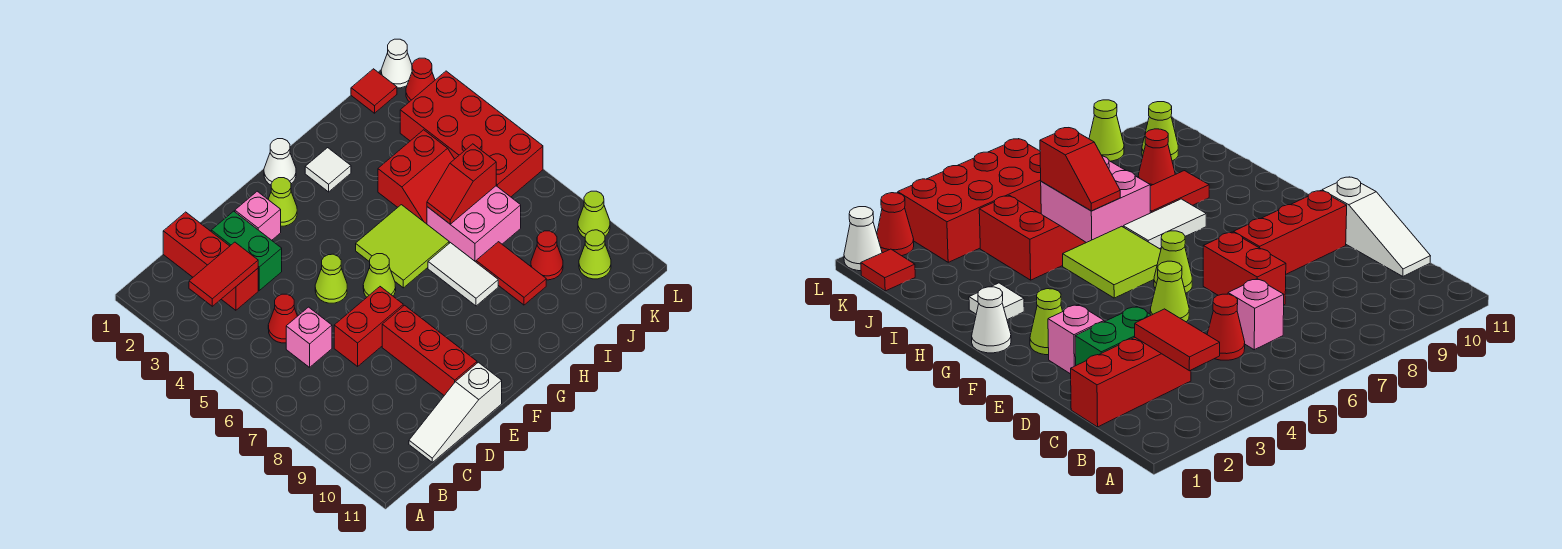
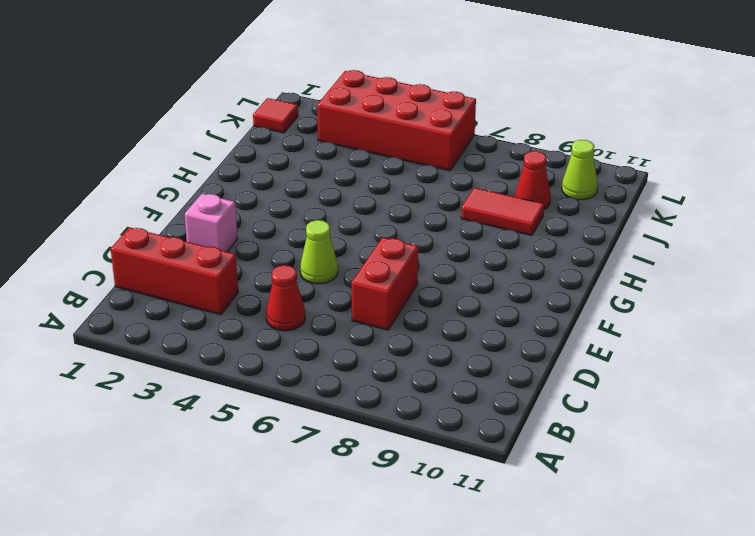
none -> pink 1x1 brick [286,307,332,367]
none -> white 1x3 slope [409,362,502,462]
none -> green 1x2 brick [211,211,282,290]

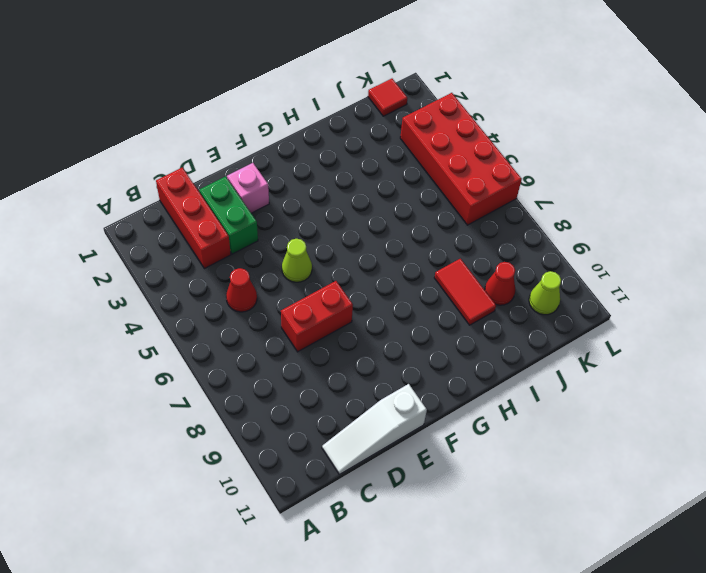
none -> pink 1x1 brick [286,307,332,367]
none -> red 1x3 brick [382,305,477,395]
none -> lime 1x1 cone [268,178,297,226]

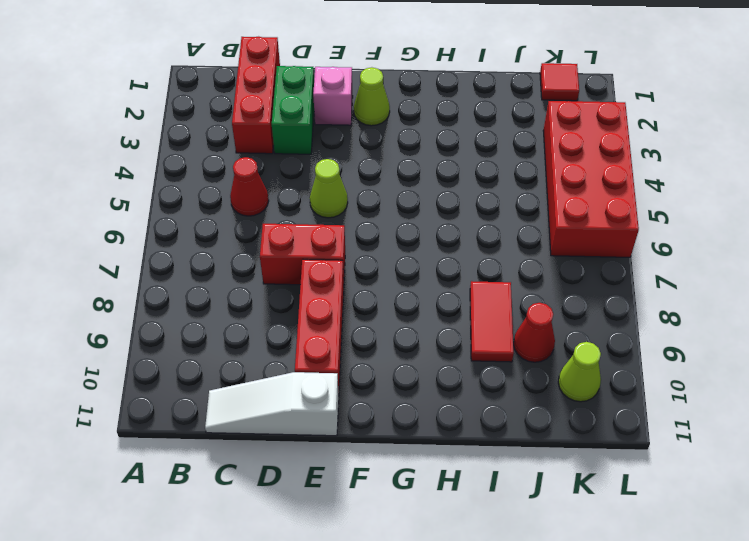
none -> pink 1x1 brick [286,307,332,367]
none -> lime 1x1 cone [363,254,396,297]
none -> white 1x1 cone [264,139,296,185]

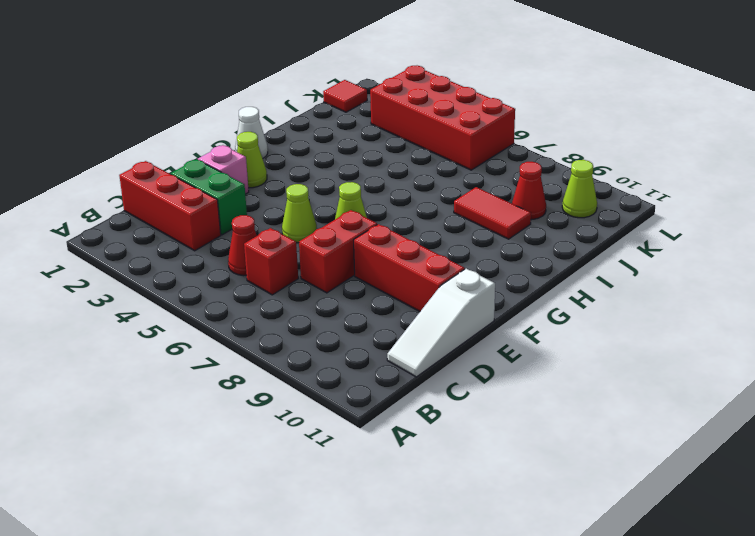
red 1x1 brick [244,228,298,295] -> pink 1x1 brick [286,307,332,367]
none -> lime 2x2 tile [356,205,449,288]
none -> white 1x1 tile [305,148,351,192]
none -> white 1x2 tile [428,243,498,306]

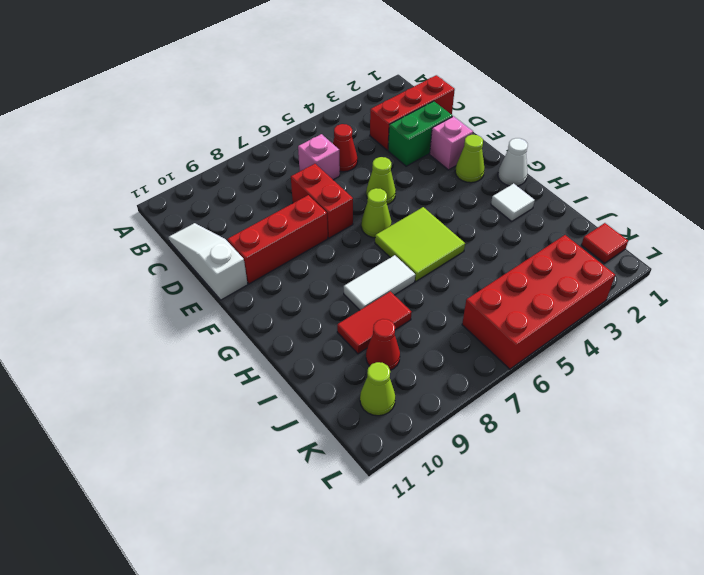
none -> red 2x2 slope [378,130,454,224]
none -> pink 2x2 brick [427,186,521,262]
none -> white 1x1 cone [381,39,412,88]

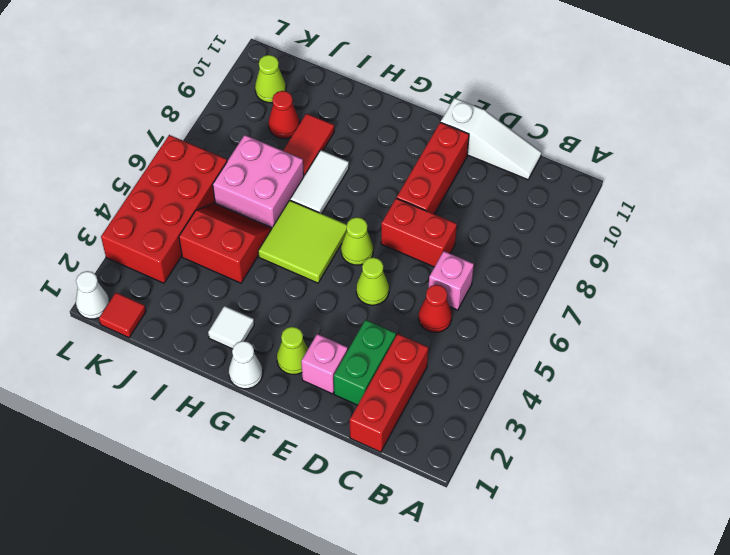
none -> red 1x1 cone [406,58,435,102]
none -> lime 1x1 cone [578,191,610,238]
none -> red 1x2 tile [189,242,258,306]

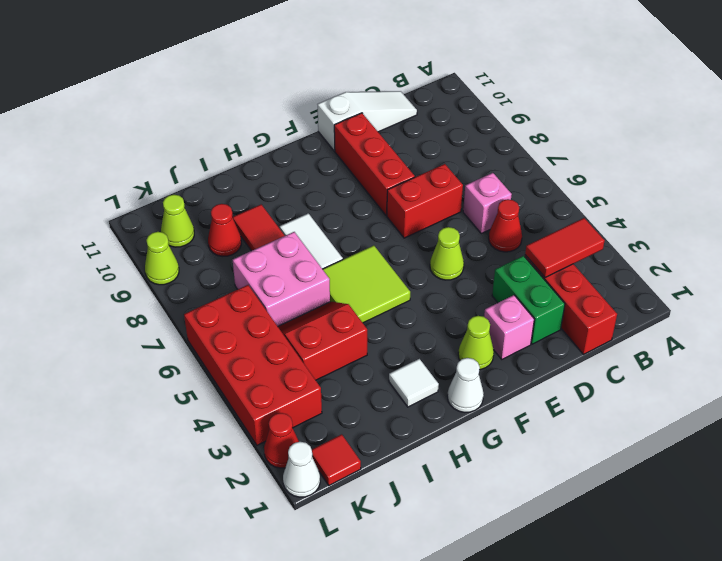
none -> lime 1x1 cone [363,254,396,297]
none -> red 1x2 slope [427,144,496,224]

